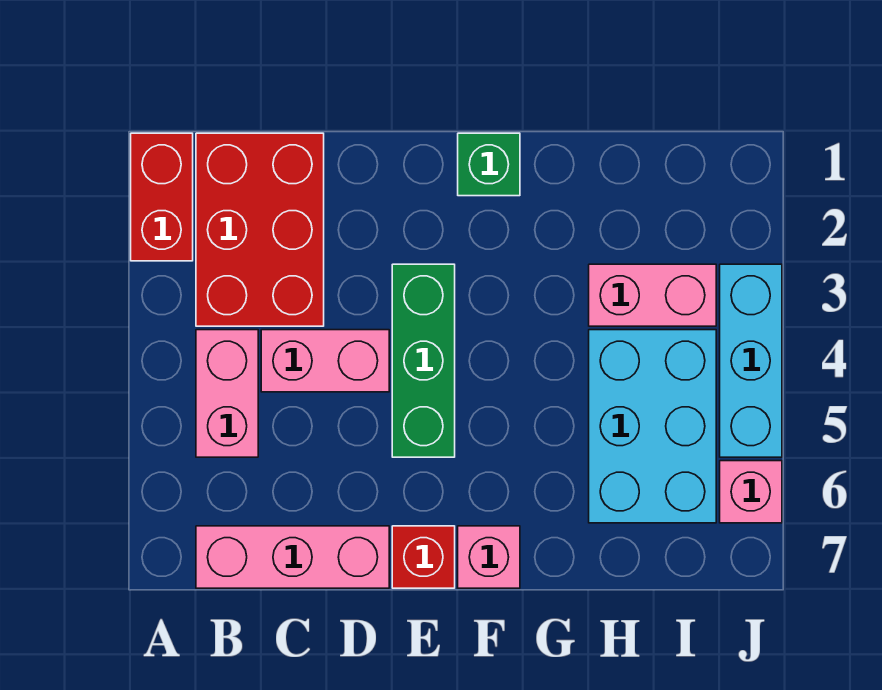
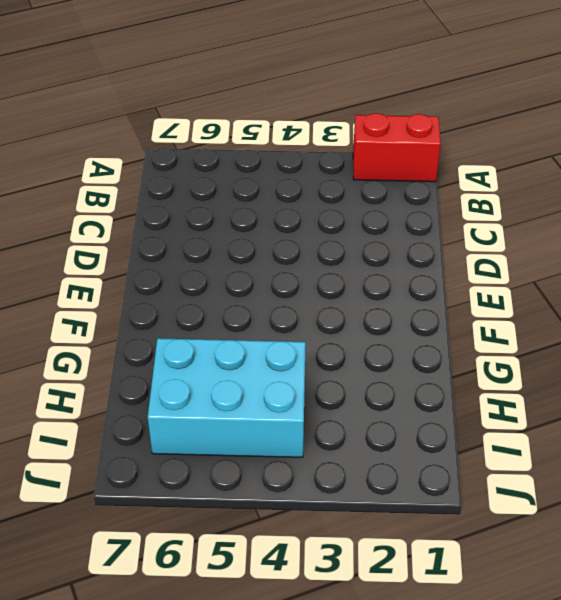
none -> red 2x3 brick [196,133,324,326]
none -> pink 1x2 brick [196,330,258,457]
none -> pink 1x3 brick [196,526,389,588]

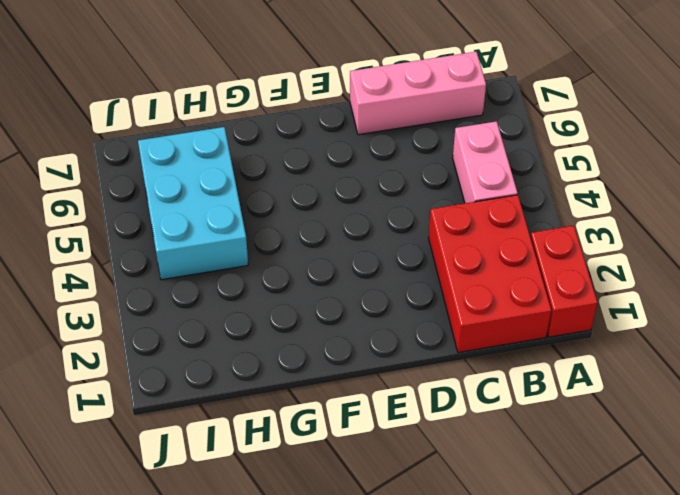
none -> pink 1x2 brick [261,330,389,392]
none -> green 1x3 brick [392,264,455,457]
none -> red 1x1 brick [392,526,455,588]

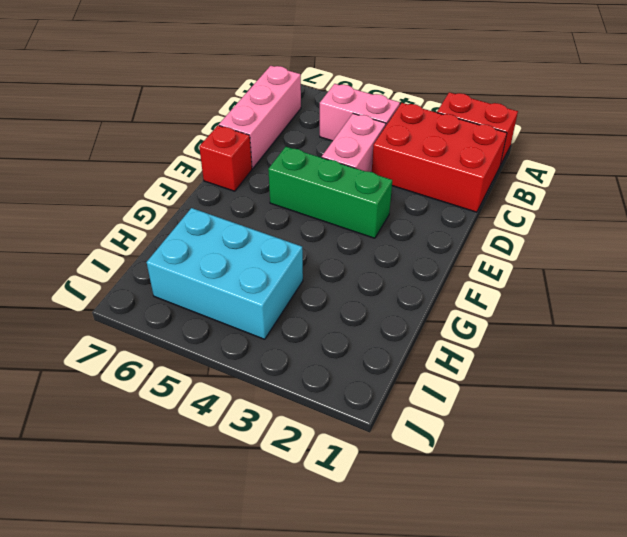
none -> green 1x1 brick [458,133,520,196]
none -> pink 1x1 brick [458,526,520,588]
none -> pink 1x2 brick [589,264,716,326]

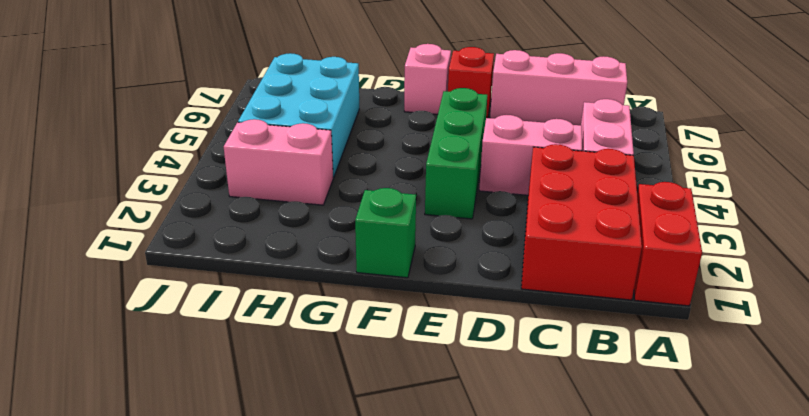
none -> cyan 1x3 brick [720,264,782,457]
none -> pink 1x1 brick [720,461,782,523]

